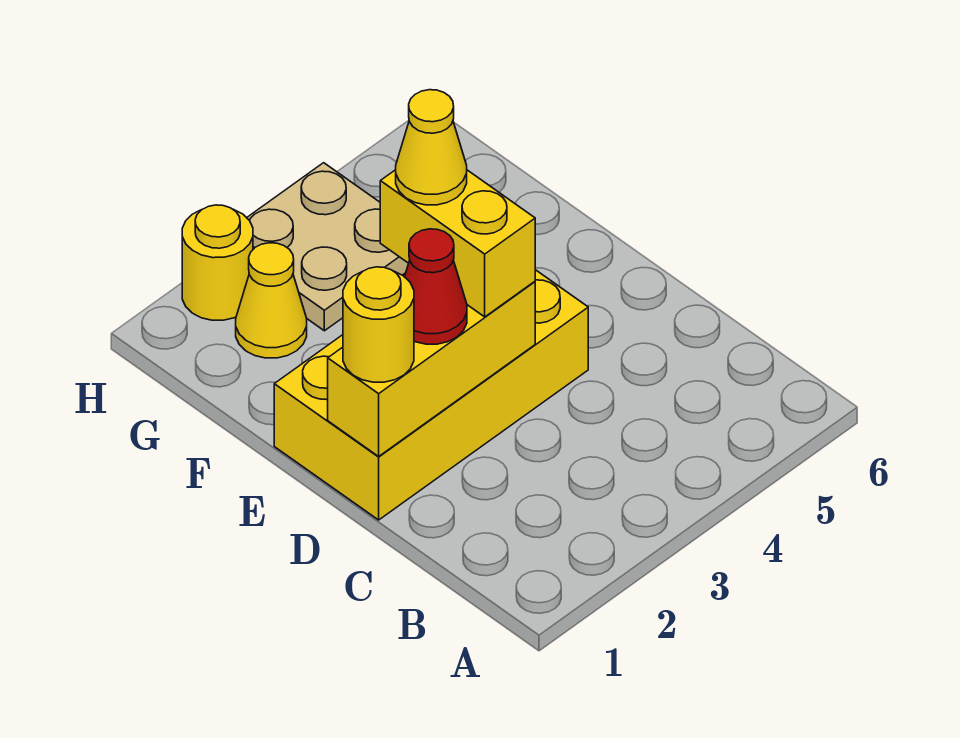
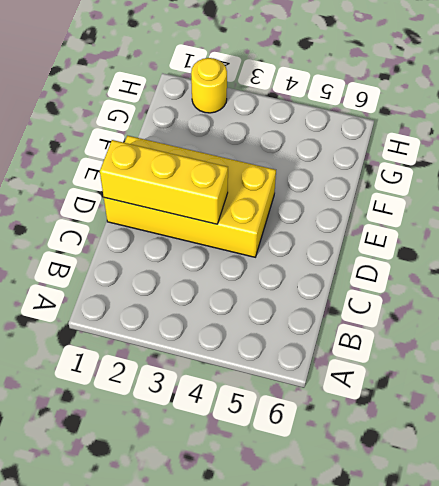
none -> yellow 1x1 cone [236,243,307,358]
none -> tan 2x2 plate [247,163,409,331]

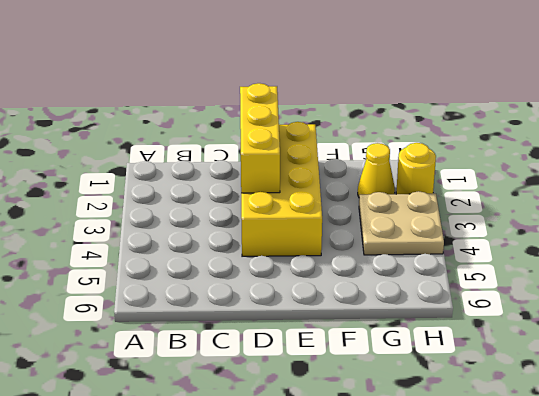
none -> yellow 1x1 round brick [343,267,414,382]
none -> red 1x1 cone [405,229,467,344]

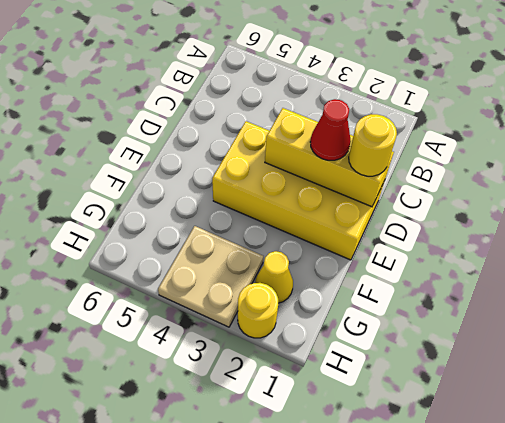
none -> yellow 1x2 brick [380,170,535,317]
none -> yellow 1x1 cone [396,90,467,205]

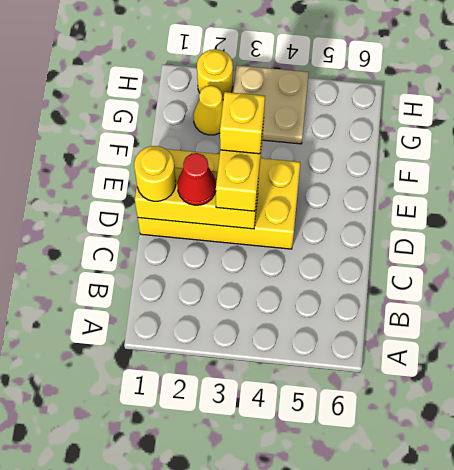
yellow 1x1 brick [220,92,265,154] -> yellow 1x1 cone [396,90,467,205]

